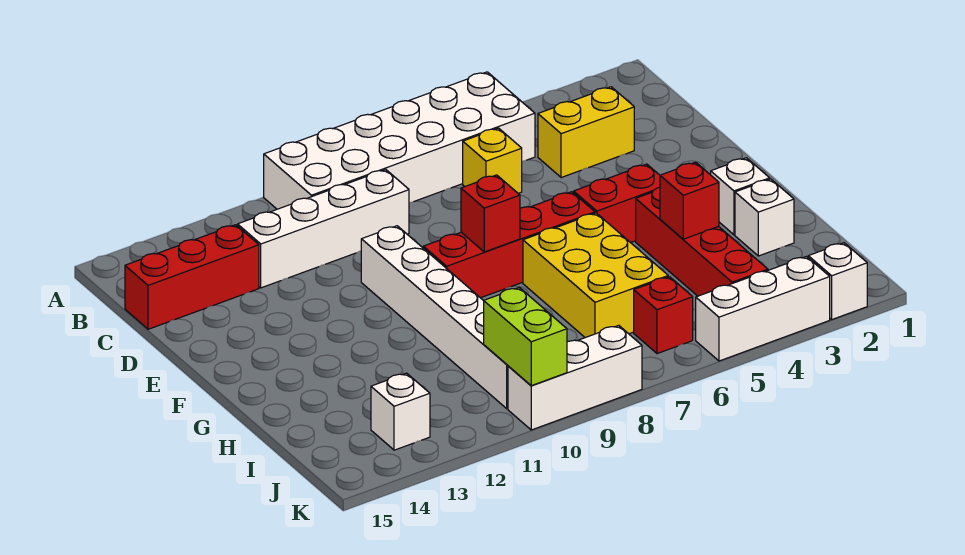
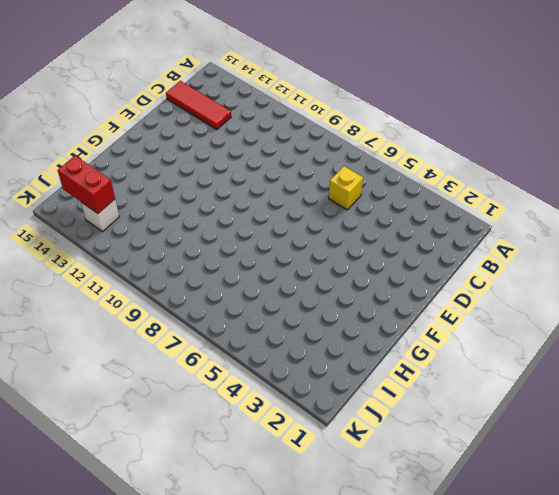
red 1x3 tile [166,81,231,130] -> red 1x3 brick [125,225,259,329]
red 1x2 brick [58,156,115,213] -> red 1x2 brick moved to [574,164,660,243]
none -> white 2x6 brick [264,72,535,209]
none -> yellow 1x2 brick [538,87,634,178]
none -> white 1x4 brick [238,170,409,288]

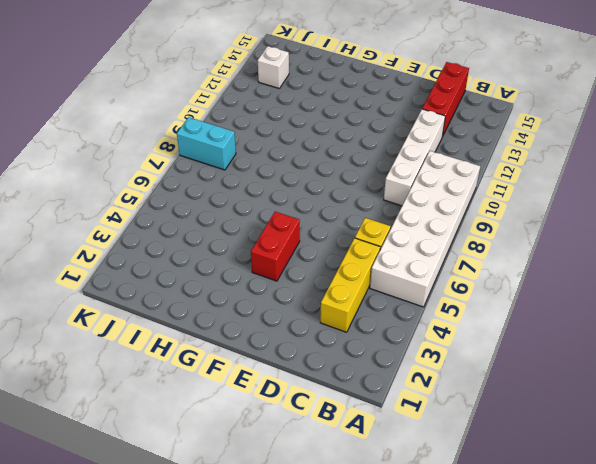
yellow 1x3 brick [320,238,380,332] -> yellow 1x2 brick [538,87,634,178]
cyan 1x2 brick [177,117,236,170] -> white 1x3 brick [508,325,642,430]
none -> white 1x6 brick [361,226,508,409]
none -> red 1x4 brick [423,192,595,298]
none -> white 1x1 brick [711,158,770,235]

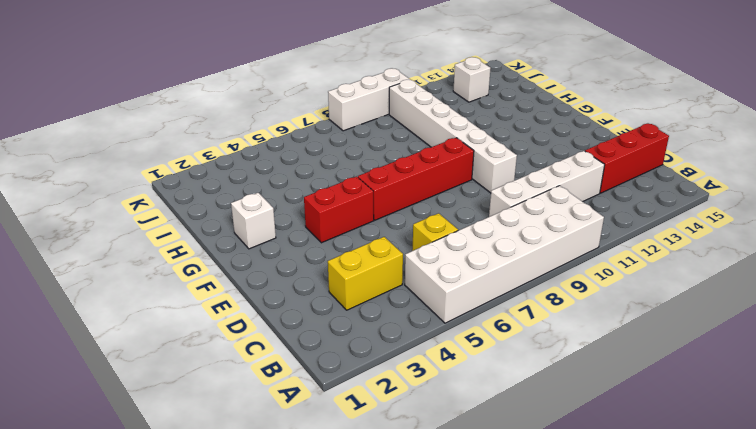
none -> red 1x4 brick [636,187,768,296]
none -> yellow 2x3 brick [523,213,668,338]
none -> white 1x1 brick [735,179,794,256]

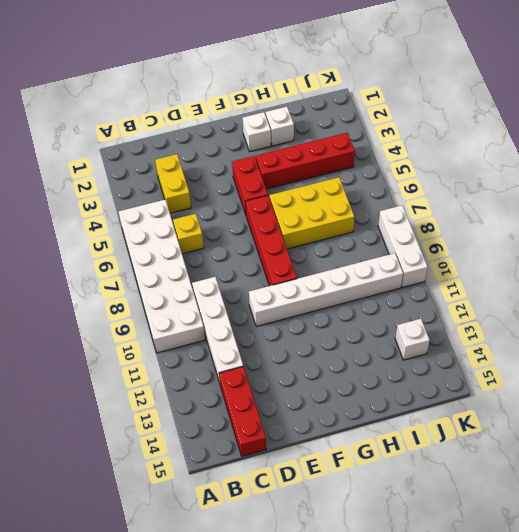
none -> red 1x1 brick [634,277,693,354]
none -> white 1x1 brick [808,243,867,319]
none -> white 1x3 brick [696,256,830,361]

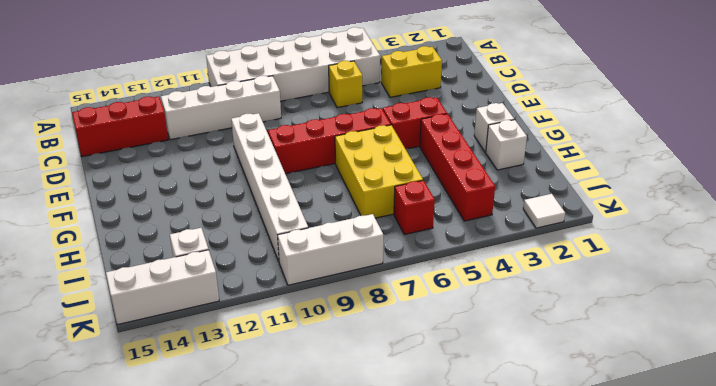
white 1x1 tile [523,194,565,228] -> white 1x1 brick [808,243,867,319]
white 1x3 brick [106,250,219,325] -> white 1x3 brick moved to [696,256,830,361]
none -> red 1x1 brick [461,175,520,252]
none -> red 1x1 brick [660,162,719,239]
none -> lime 1x2 brick [484,288,567,386]

